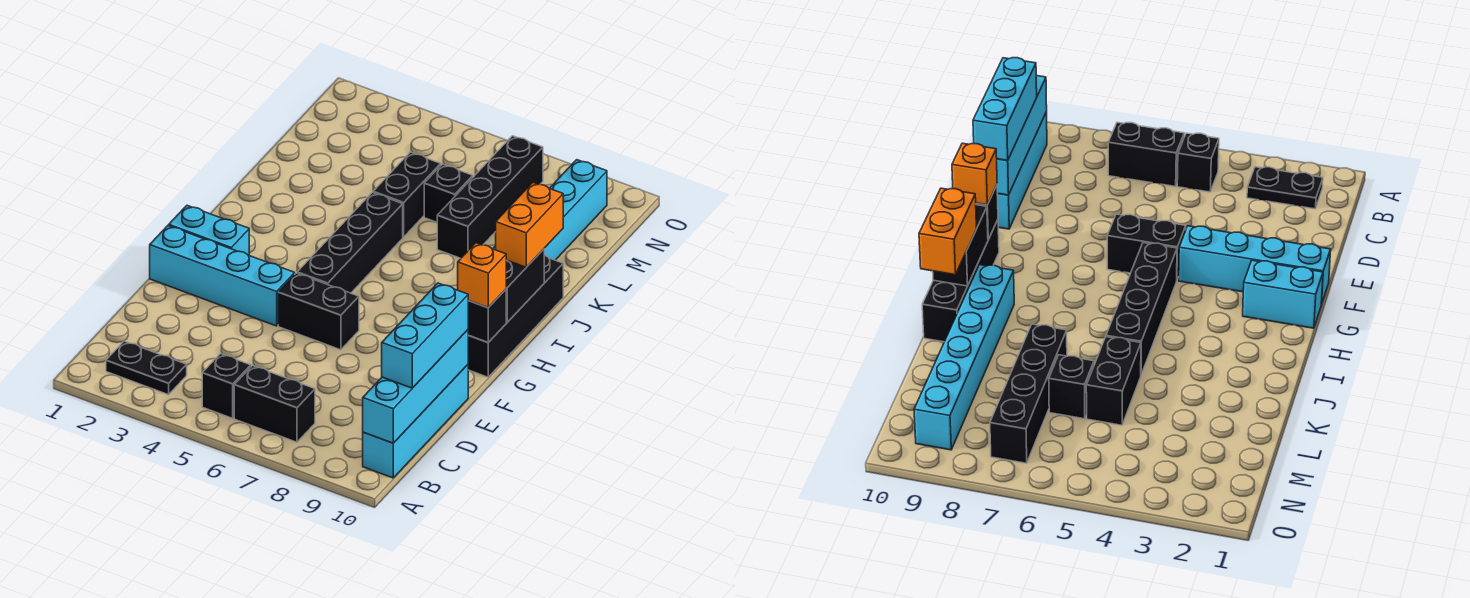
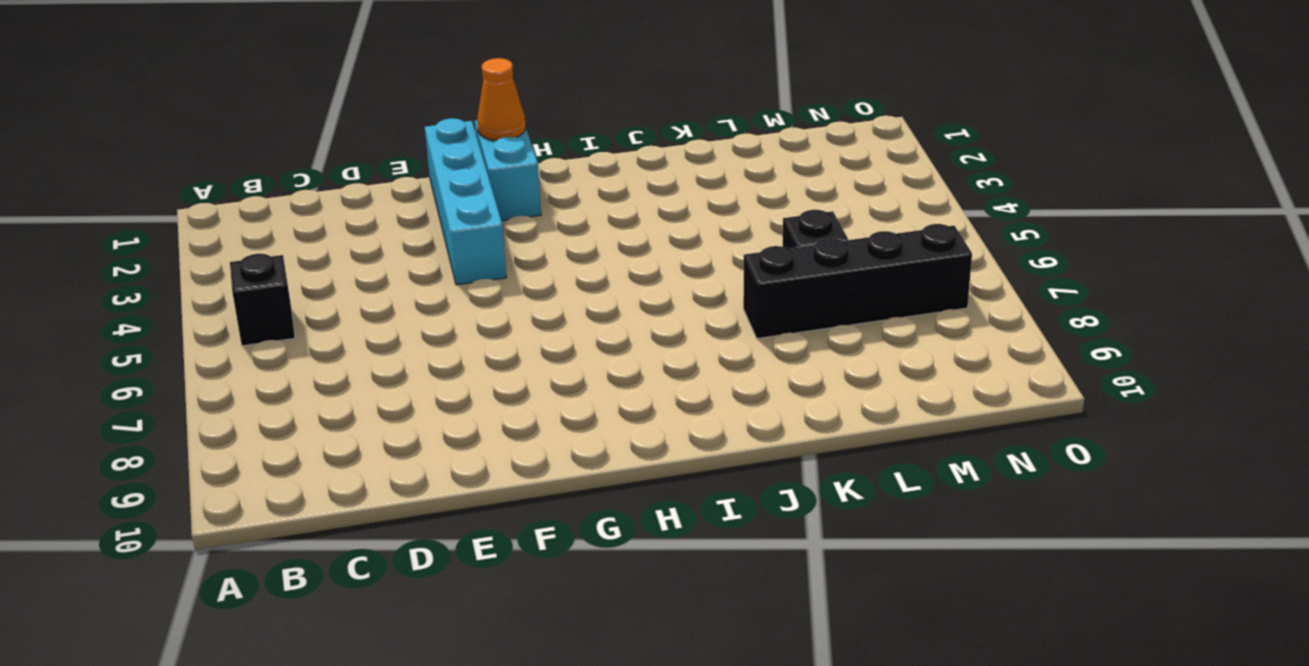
orange 1x1 cone [477,58,526,141] -> none
none -> black 1x2 plate [106,341,187,395]
none -> black 1x2 brick [234,366,315,442]
none -> cyan 1x4 brick [363,365,468,478]

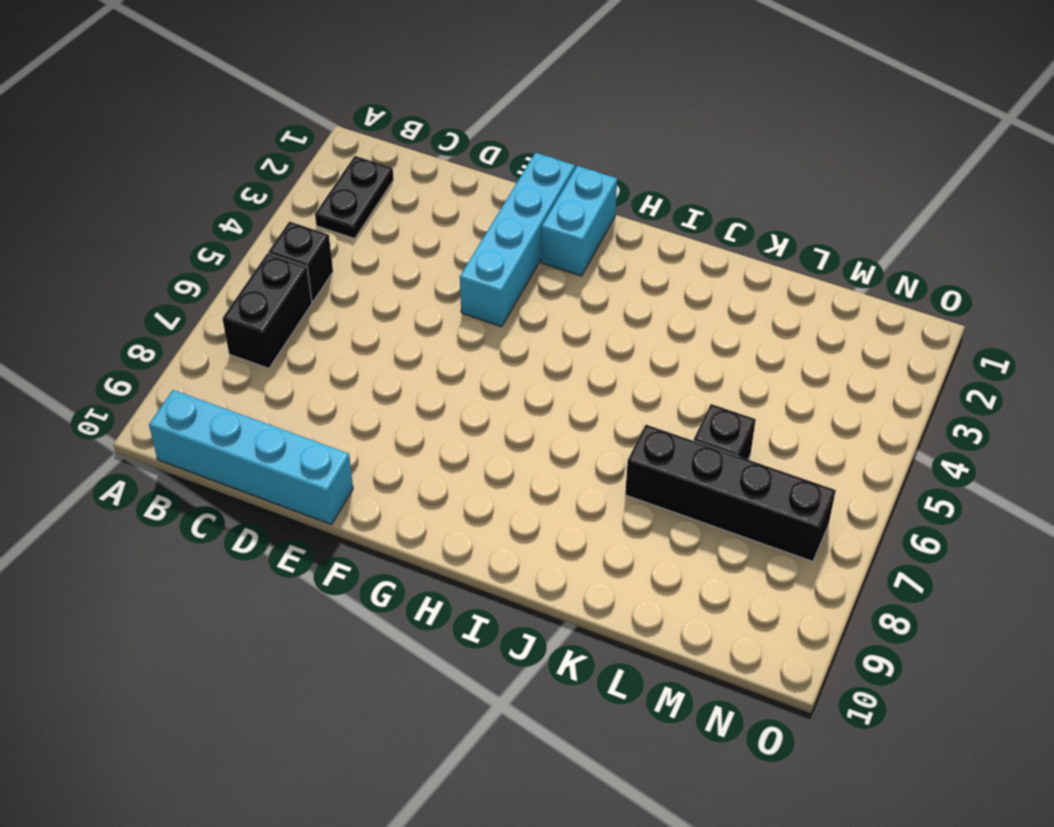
none -> black 1x2 brick [278,273,359,350]
none -> black 1x4 brick [297,193,403,293]
none -> black 1x4 brick [468,255,563,377]

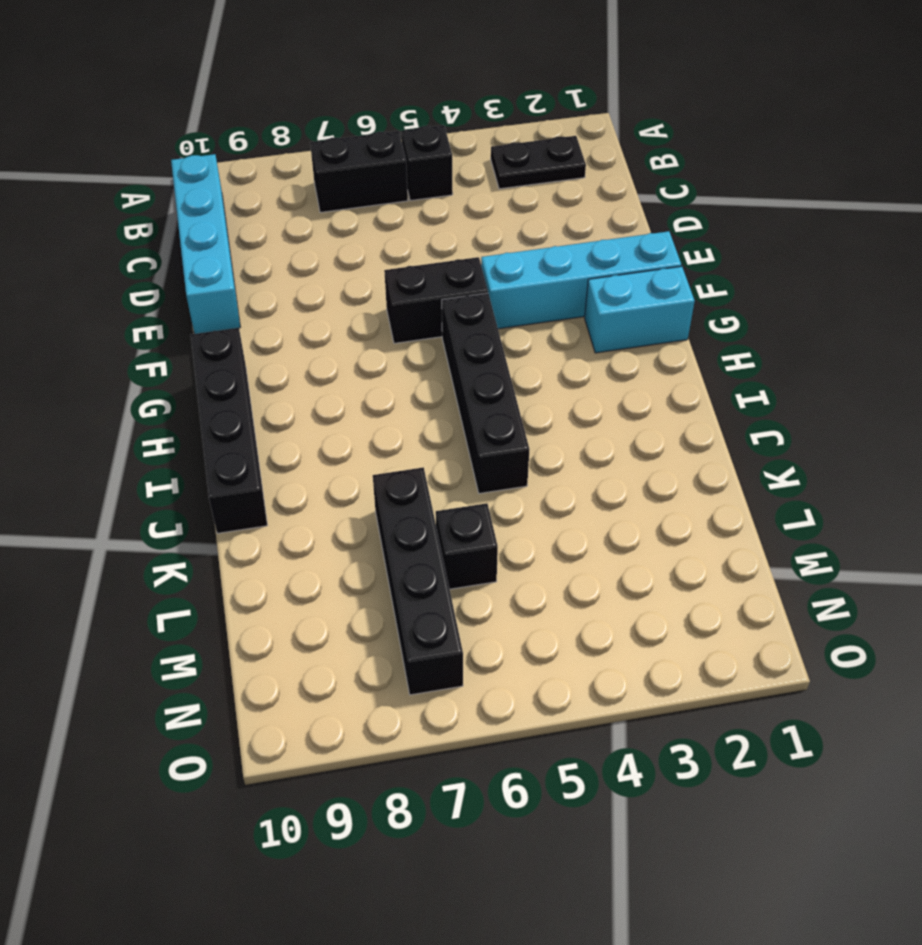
none -> cyan 1x6 brick [493,160,607,260]
none -> black 1x2 brick [373,152,441,237]
none -> cyan 1x4 brick [363,330,469,443]

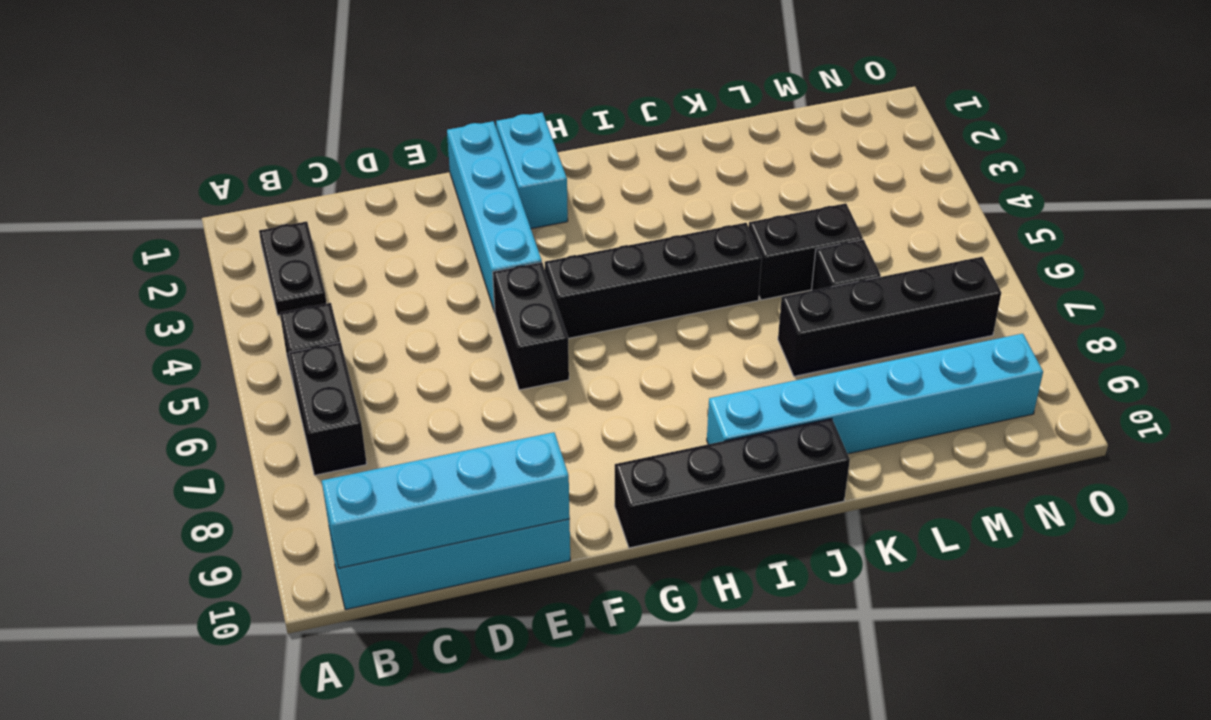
none -> black 1x1 brick [468,289,506,342]
none -> black 1x2 brick [506,249,544,322]
none -> cyan 1x3 brick [382,283,468,388]

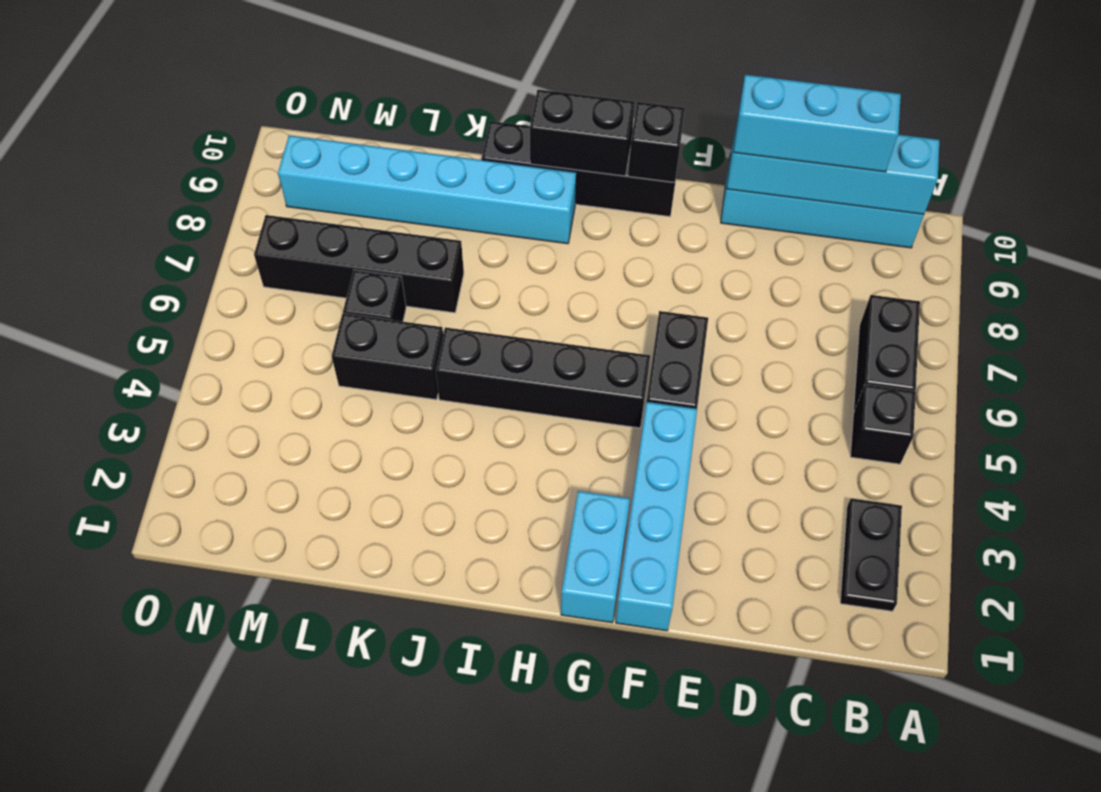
none -> orange 1x1 brick [458,243,506,308]
none -> orange 1x2 brick [496,183,563,267]

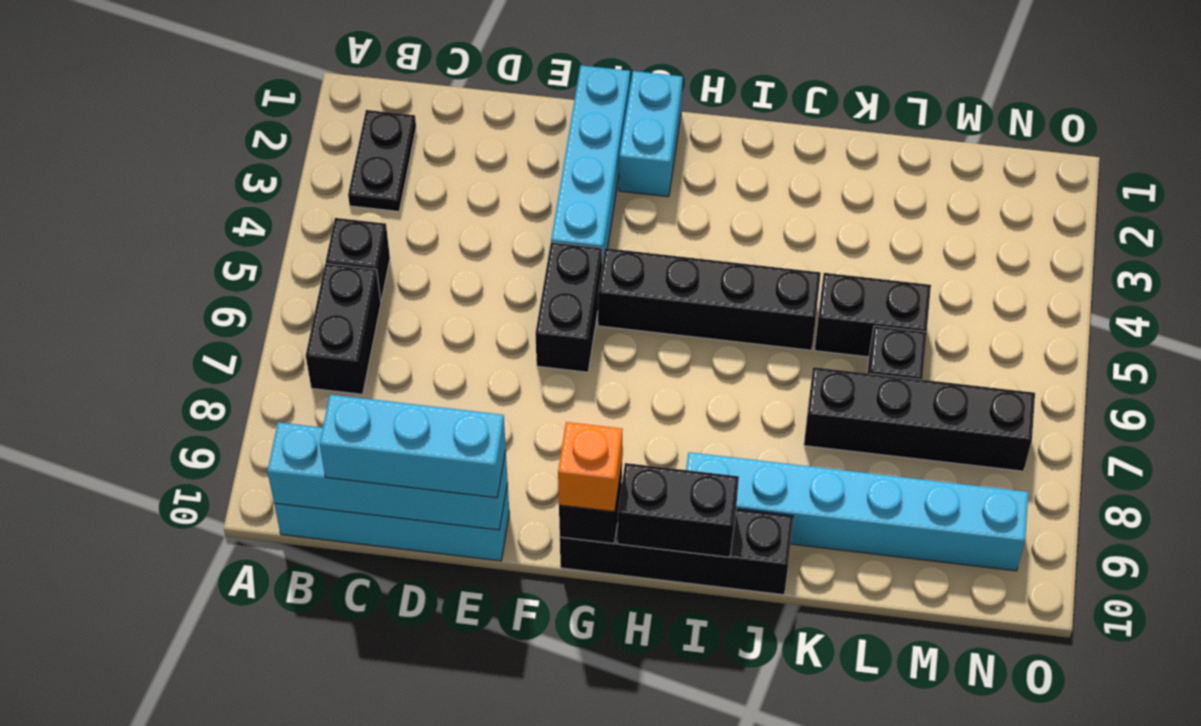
none -> orange 1x2 brick [496,183,563,267]

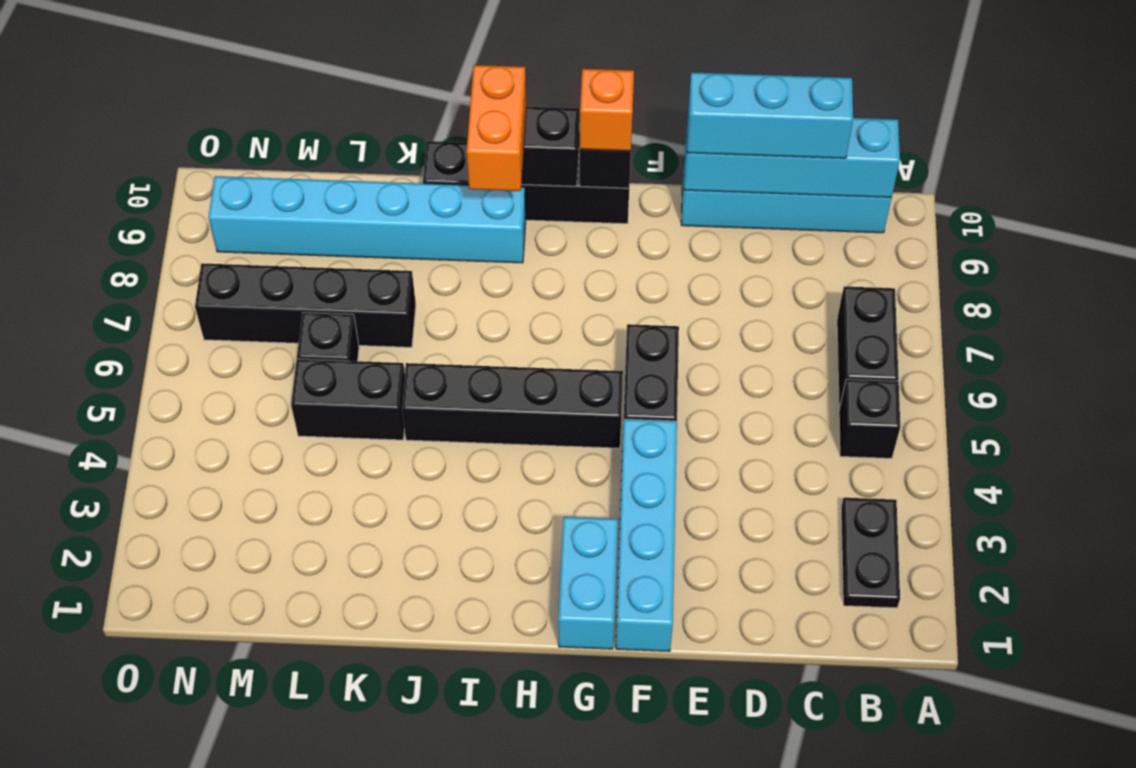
orange 1x2 brick [467,65,526,191] -> orange 1x2 brick turned to [496,183,563,267]

